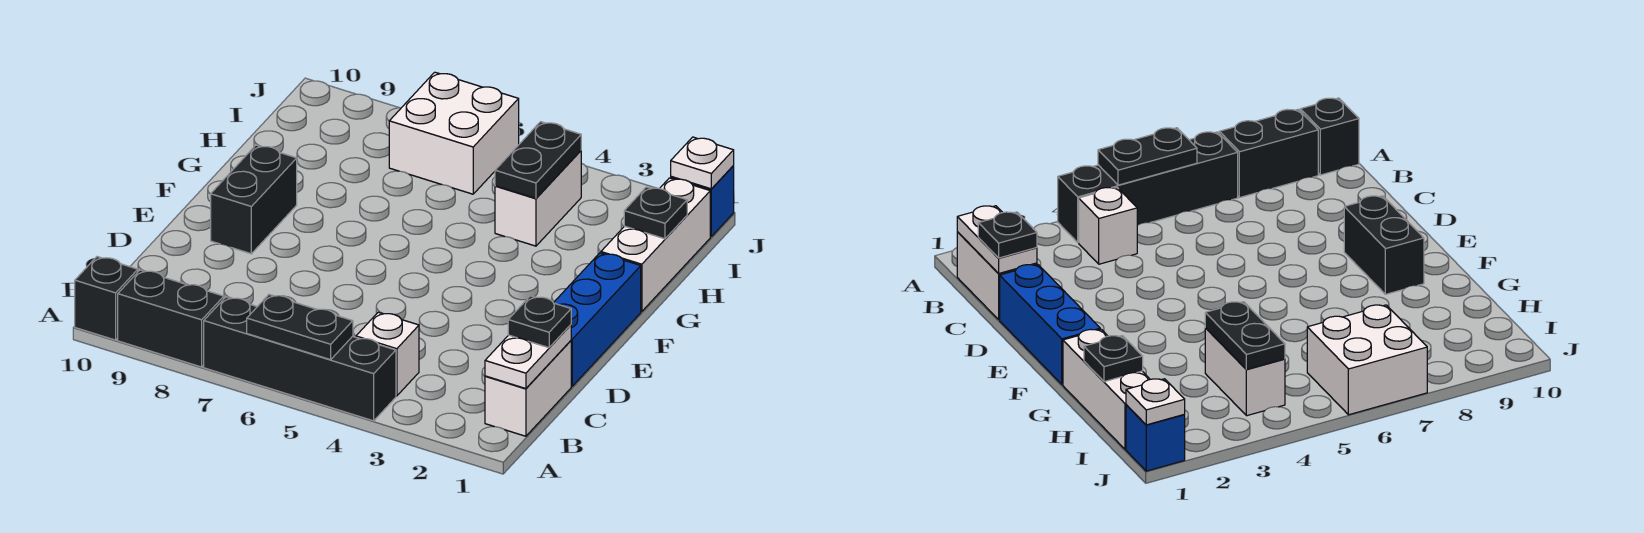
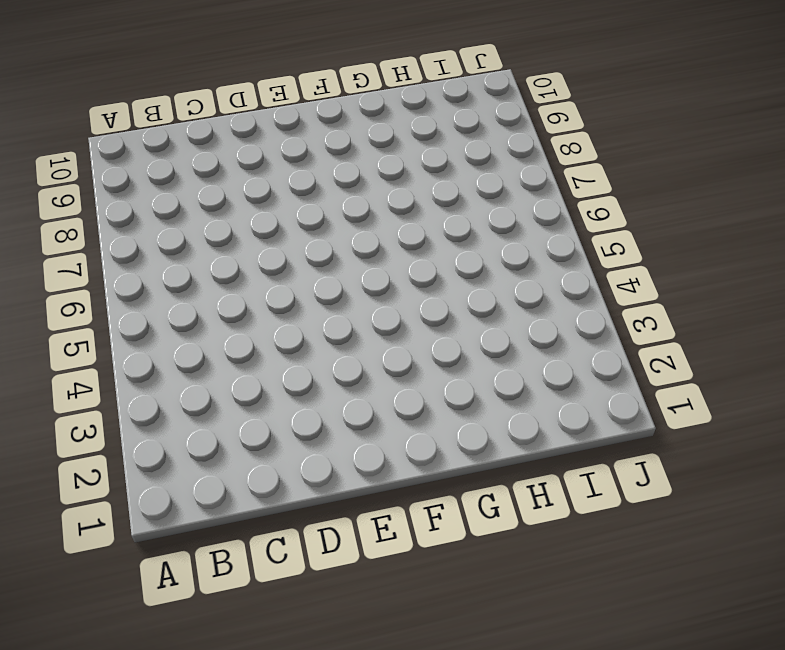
none -> black 1x4 brick [204,297,396,421]
none -> black 1x2 brick [118,270,224,367]
none -> black 1x1 brick [75,257,138,340]

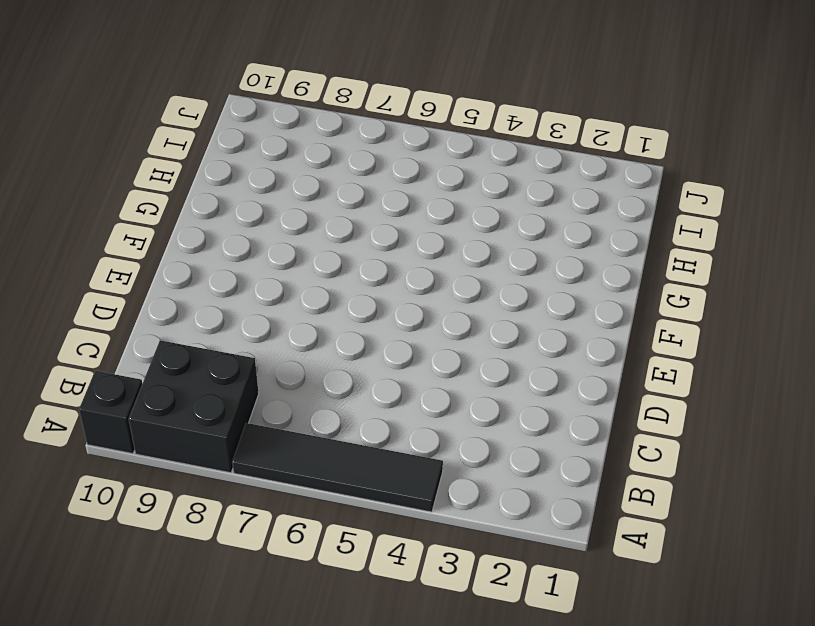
black 1x4 tile [232,423,443,512] -> black 1x4 brick [204,297,396,421]
black 2x2 brick [129,340,259,473] -> black 1x2 brick [118,270,224,367]
none -> white 1x2 brick [485,341,571,436]
none -> white 1x1 brick [356,312,419,396]
none -> blue 1x3 brick [554,253,641,386]

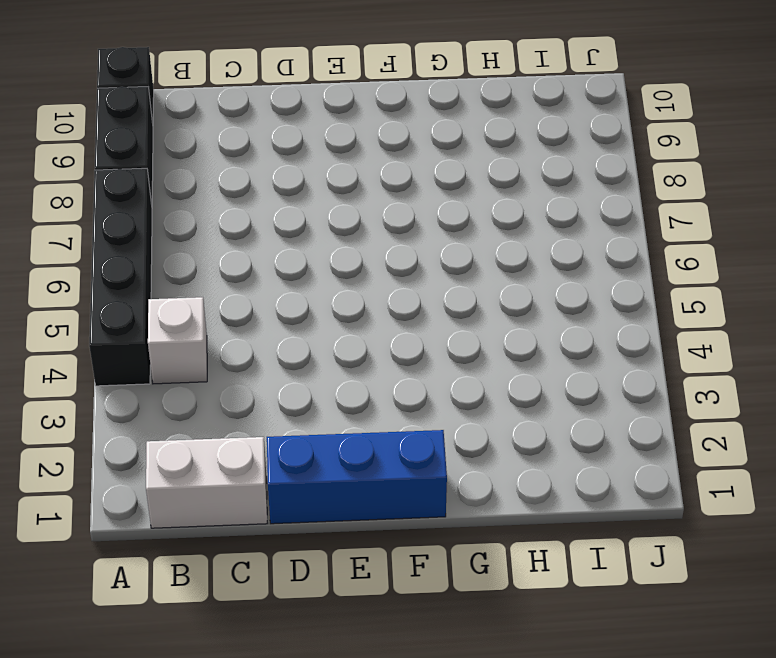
none -> black 1x2 brick [211,145,297,254]
none -> white 1x3 brick [601,178,710,311]
none -> white 1x2 brick [495,151,581,246]

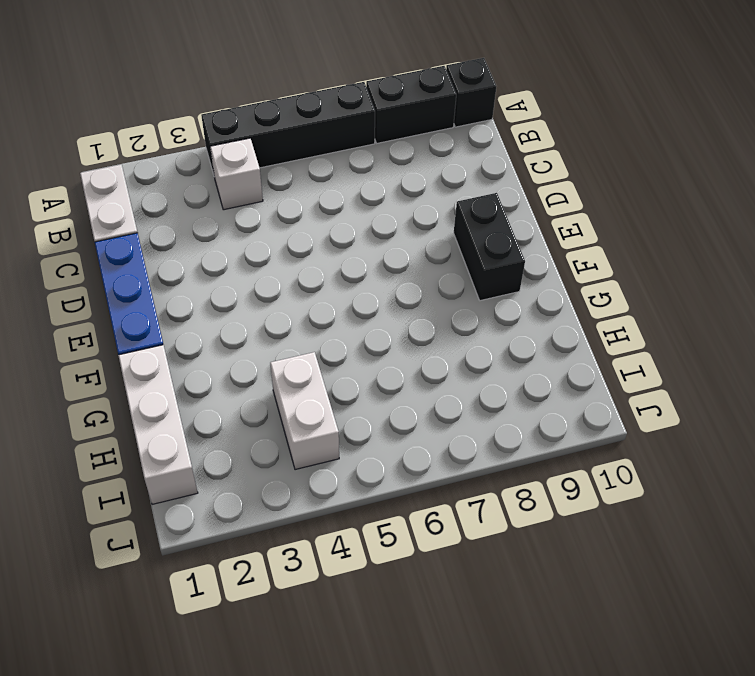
none -> white 2x2 brick [389,72,519,194]
none -> blue 1x1 brick [671,166,734,236]
none -> black 1x2 plate [247,295,353,360]

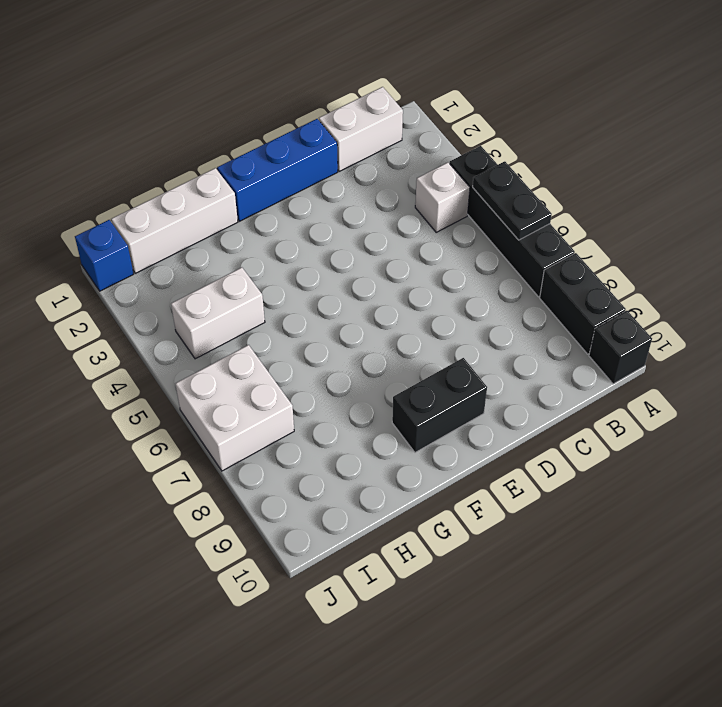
none -> white 1x2 plate [485,325,571,389]
none -> black 1x1 plate [624,187,687,239]
none -> black 1x2 plate [495,122,581,198]

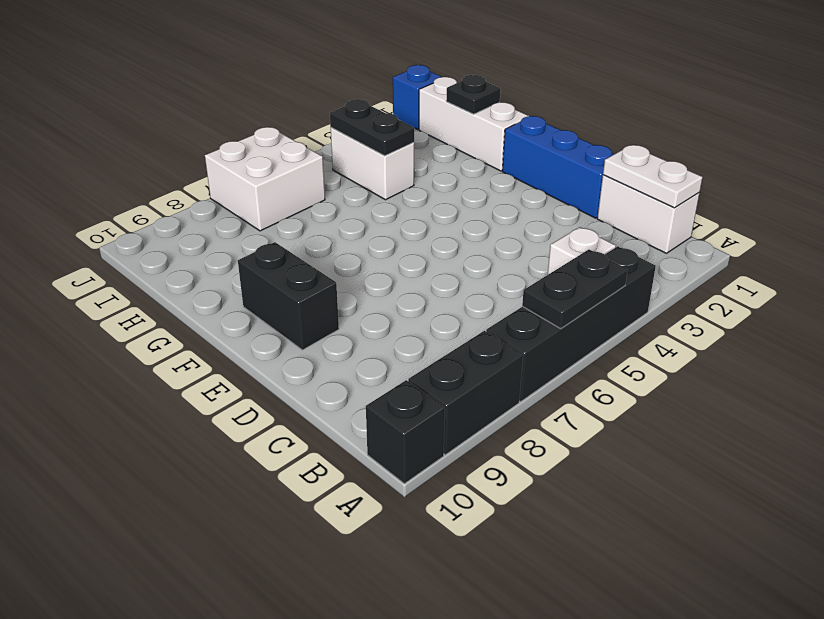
none -> white 1x1 plate [671,137,734,189]
none -> black 1x1 plate [508,296,571,348]

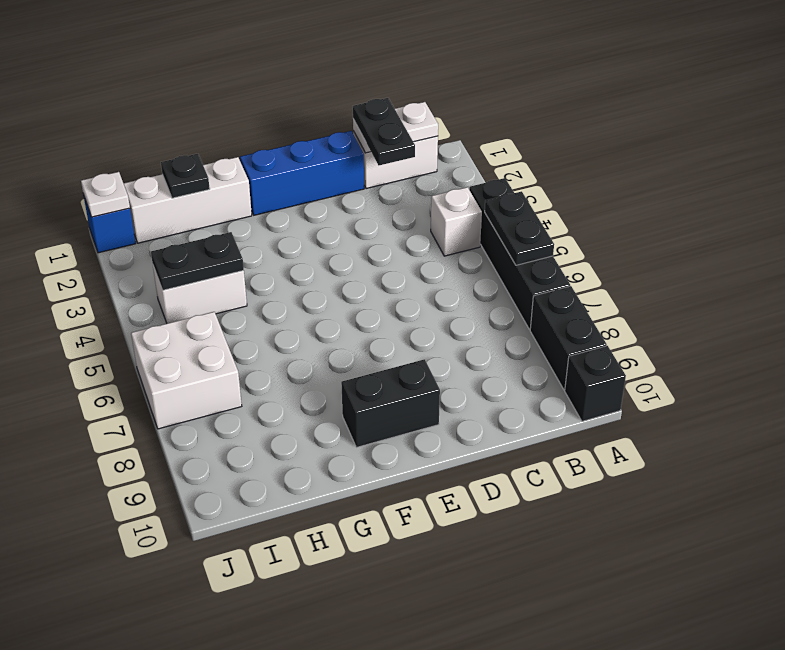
black 1x2 plate [353,98,415,165] -> black 1x1 plate [508,296,571,348]

